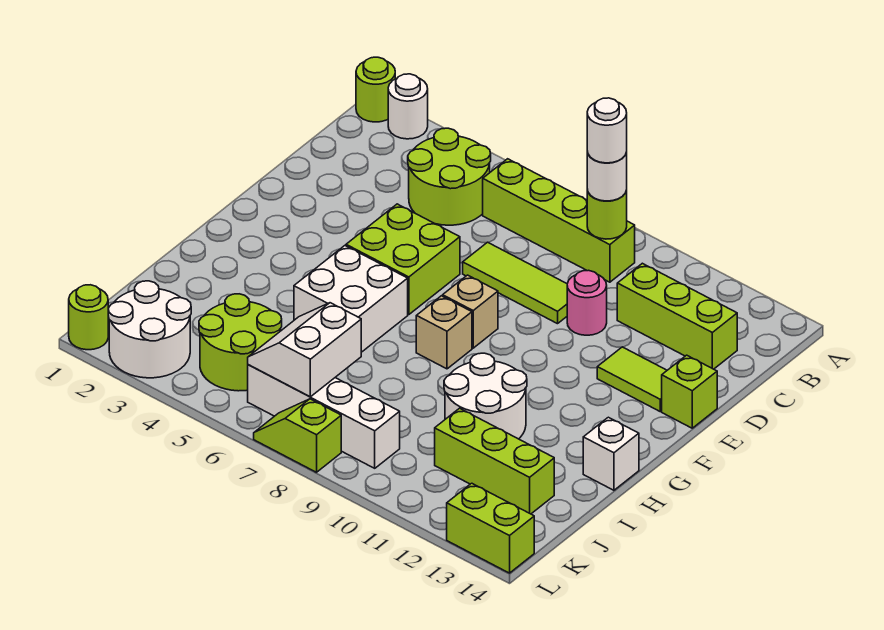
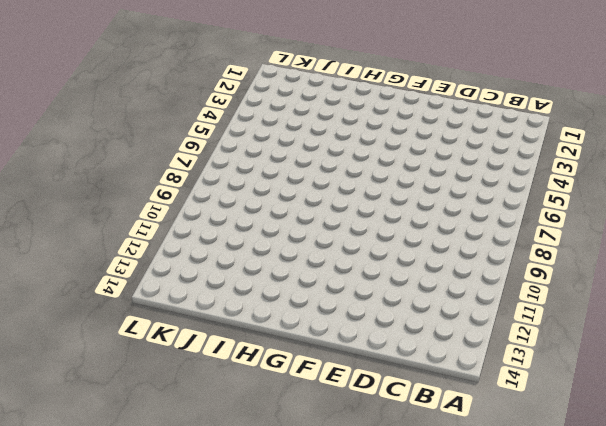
none -> lime 1x1 round brick [356,57,395,122]
none -> white 1x1 round brick [388,74,428,139]
none -> lime 2x2 round brick [408,128,491,225]

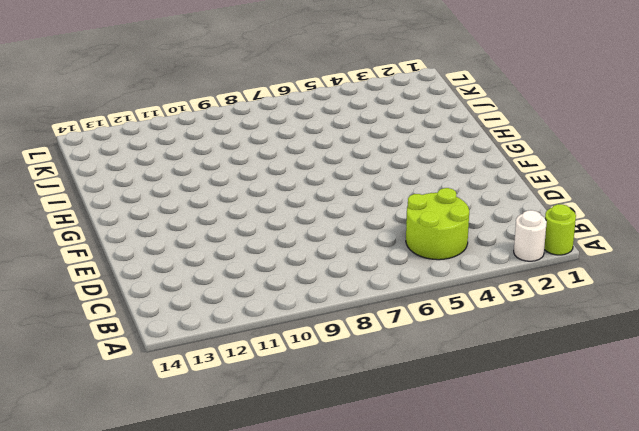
none -> lime 1x4 brick [483,159,635,282]
none -> lime 1x3 brick [617,263,737,369]
none -> lime 1x3 tile [463,242,567,324]

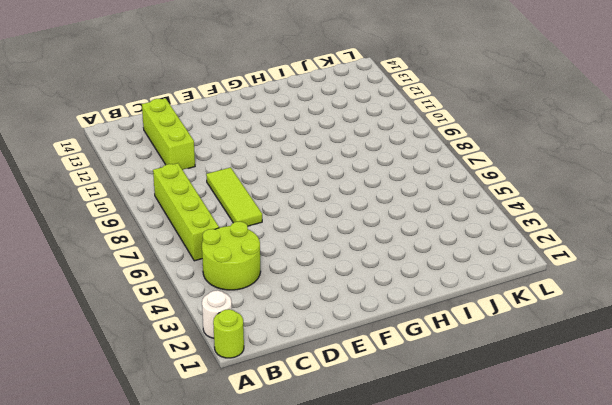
none -> pink 1x1 round brick [567,270,607,335]
none -> lime 2x2 brick [346,204,460,315]
none -> lime 1x2 tile [597,347,667,411]

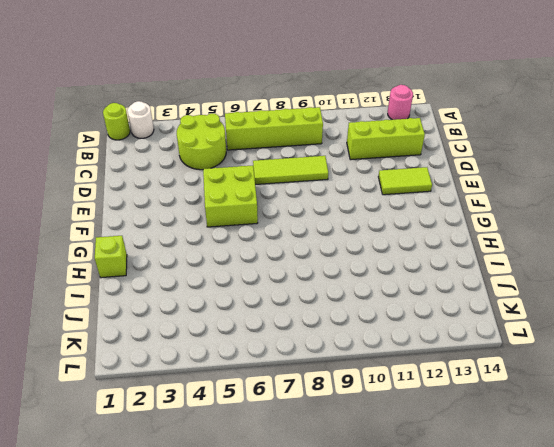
pink 1x1 round brick [388,85,413,120] -> pink 1x1 round brick moved to [567,270,607,335]
lime 1x1 brick [95,236,127,278] -> lime 1x1 brick moved to [662,355,717,428]
none -> tan 1x1 brick [443,275,498,348]
none -> white 2x2 brick [294,246,408,352]
none -> tan 1x1 brick [416,296,472,369]

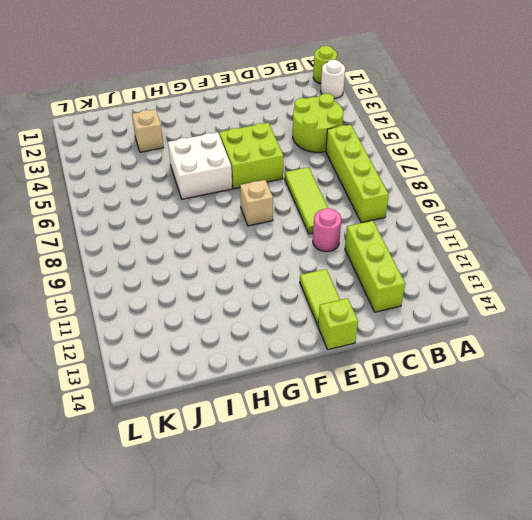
tan 1x1 brick [132,109,164,152] -> tan 1x1 brick moved to [416,296,472,369]
none -> white 2x2 round brick [444,353,527,439]
none -> white 1x1 brick [583,417,639,490]
none -> lime 2x2 round brick [199,294,282,391]

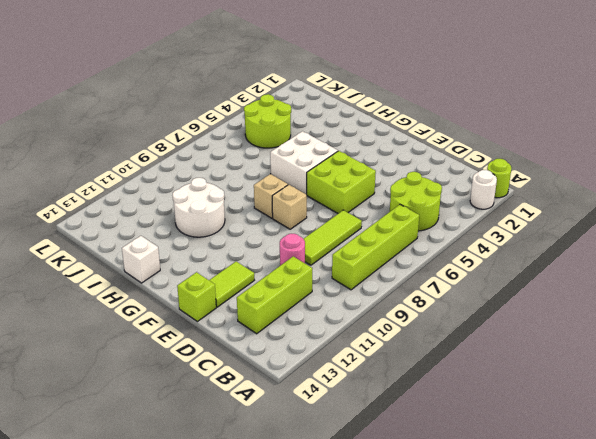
none -> lime 1x3 brick [435,408,554,514]
none -> white 2x2 round brick [108,281,191,378]
none -> white 1x4 brick [248,365,400,468]

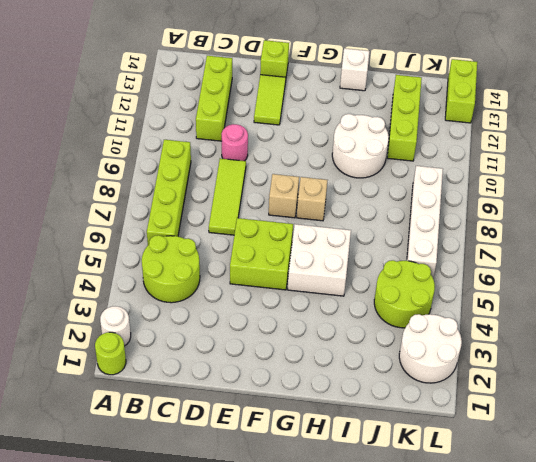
none -> lime 1x1 round brick [69,285,108,350]
none -> lime 1x2 slope [254,399,341,472]
none -> lime 1x1 round brick [587,190,627,239]

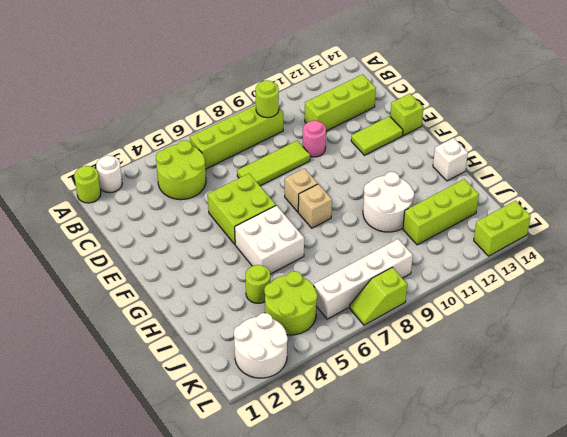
lime 1x1 round brick [245,265,271,303] -> lime 1x1 round brick moved to [69,285,108,350]
none -> white 2x2 slope [248,303,361,397]
none -> white 1x1 round brick [587,152,627,201]
none -> white 1x1 round brick [587,98,627,163]

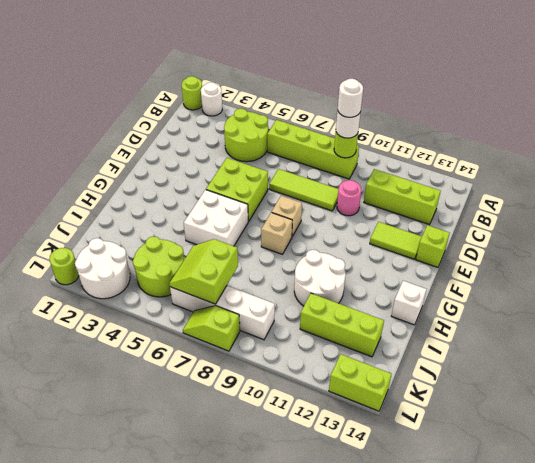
lime 2x2 slope [169,239,238,304] -> white 2x2 slope [248,303,361,397]

